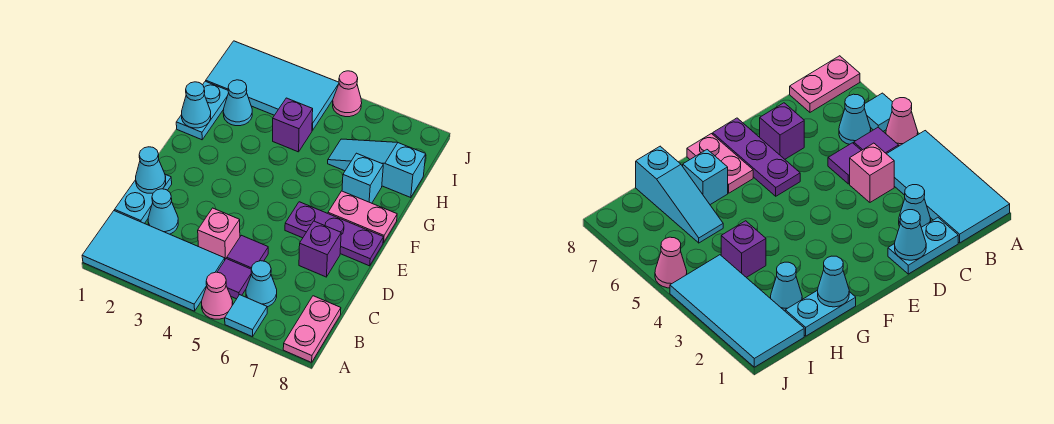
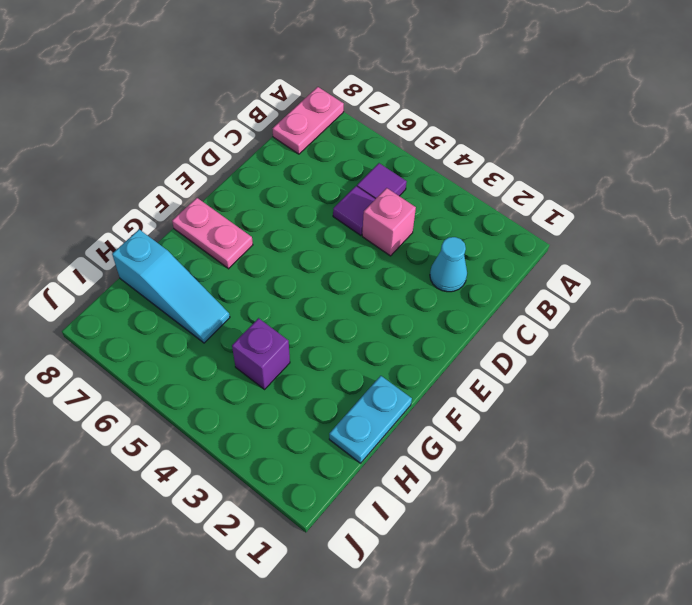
none -> cyan 2x4 tile [82,211,225,311]
none -> pink 1x1 cone [202,272,233,319]
none -> cyan 1x1 tile [225,295,267,337]

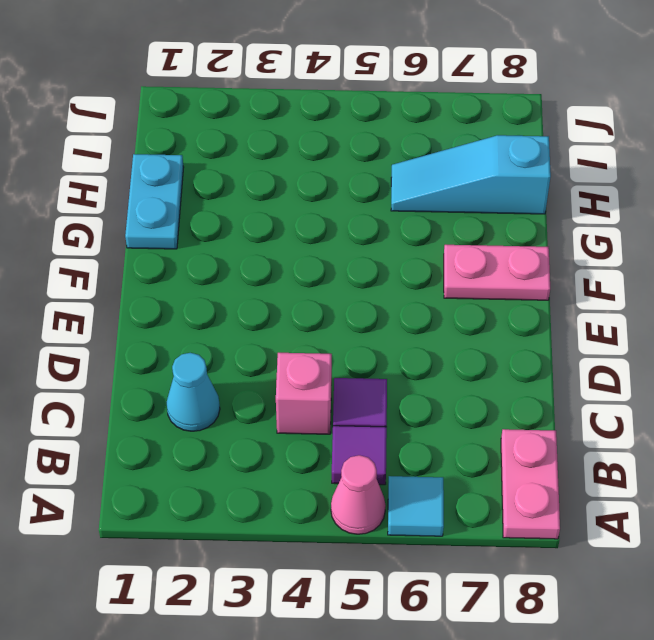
none -> cyan 2x4 tile [82,211,225,311]
none -> cyan 1x1 cone [246,261,277,307]
none -> cyan 1x2 plate [115,174,172,224]

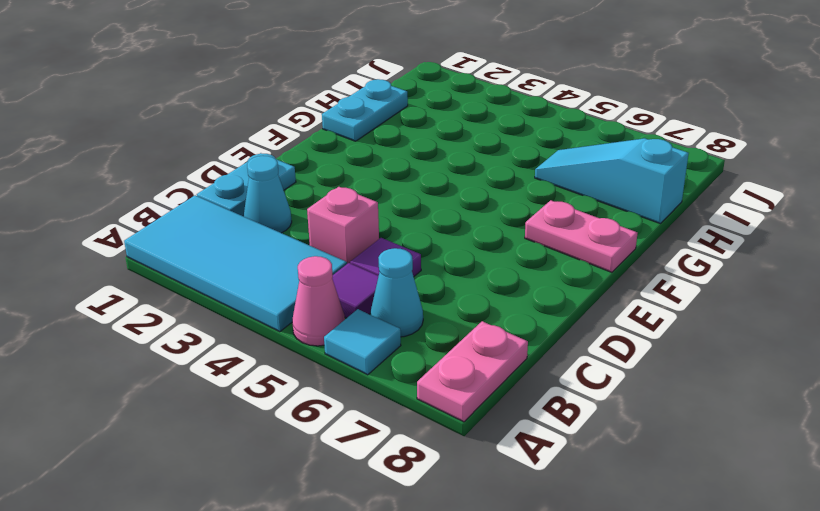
none -> purple 1x1 brick [299,221,341,277]
none -> purple 1x3 plate [285,202,384,266]
none -> cyan 1x1 brick [342,153,383,203]

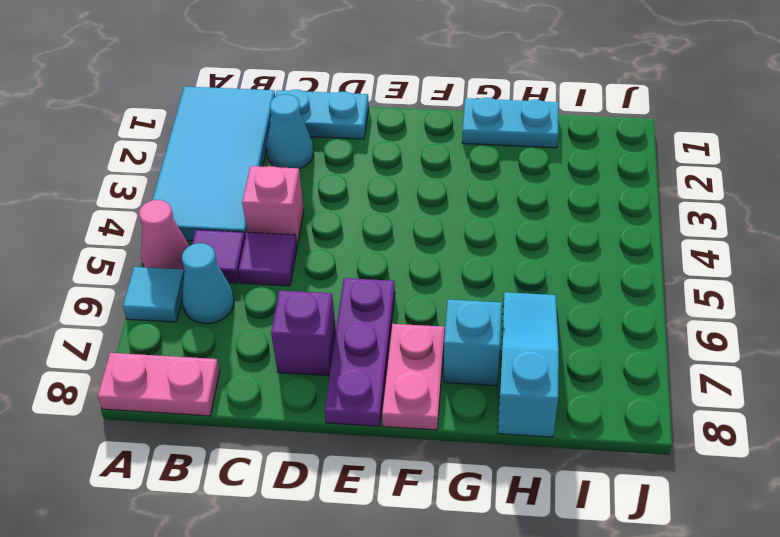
none -> cyan 1x1 cone [223,80,252,126]
none -> purple 1x1 brick [273,98,313,152]
none -> cyan 2x4 tile [206,41,339,131]

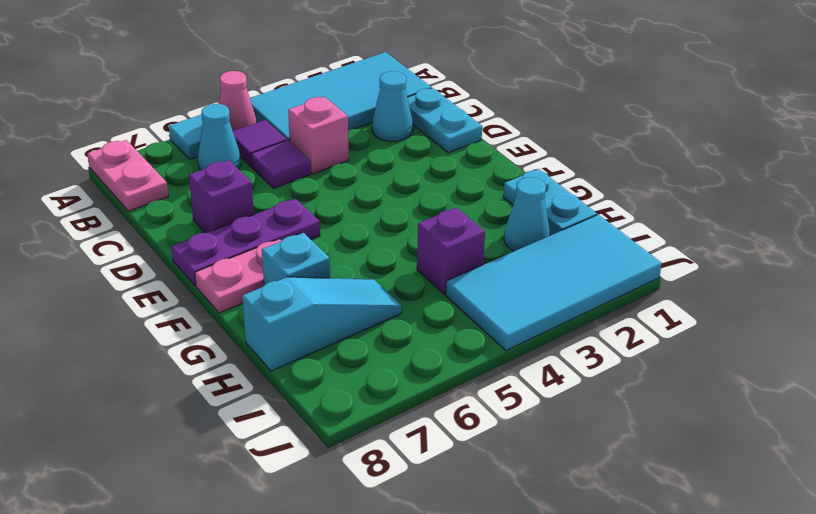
none -> pink 1x1 cone [333,71,362,117]
none -> cyan 1x1 cone [136,147,166,193]
none -> cyan 1x1 cone [181,82,211,128]

